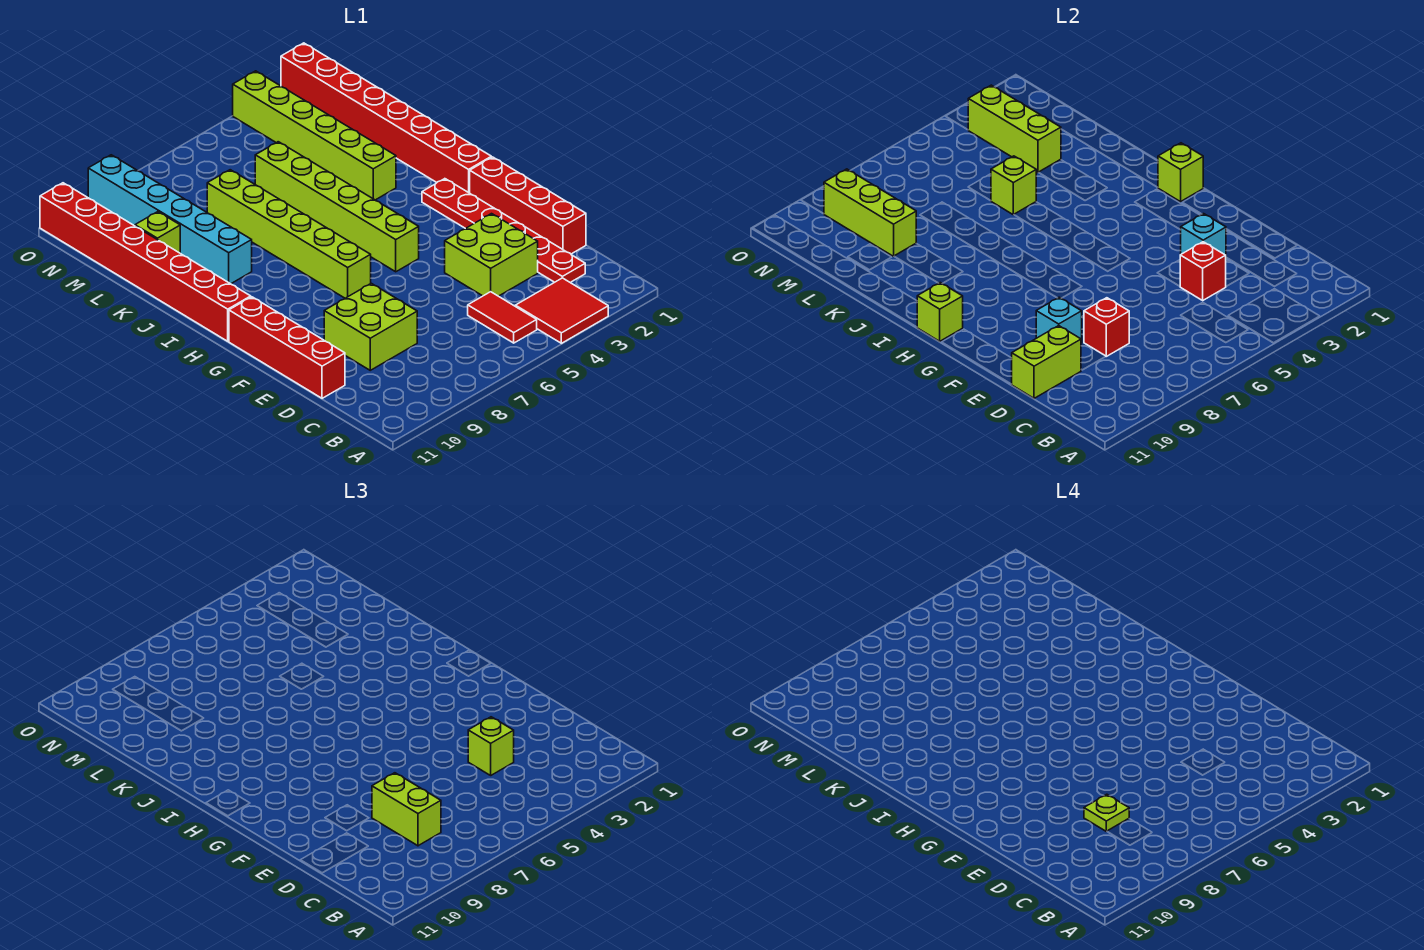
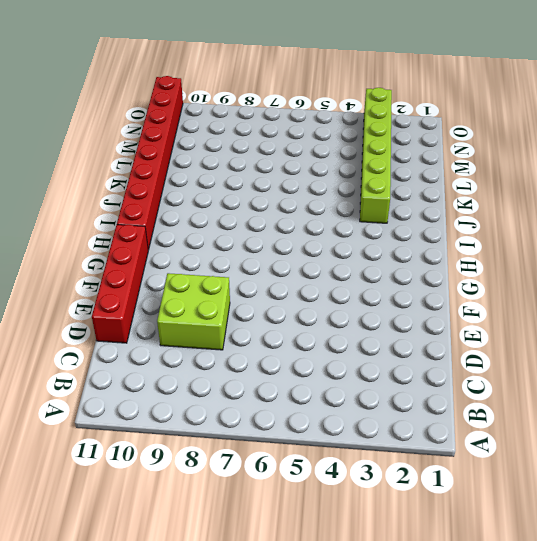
none -> red 2x2 tile [515,278,608,343]
none -> red 1x2 tile [468,292,537,343]
none -> red 1x6 plate [422,179,585,283]

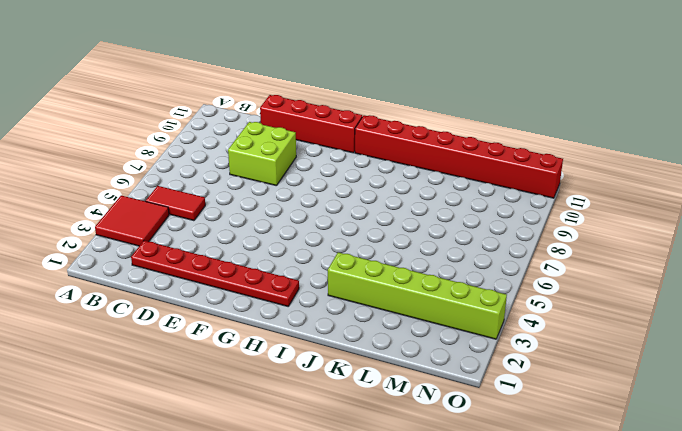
none -> red 1x4 brick [470,157,586,254]
none -> lime 2x2 brick [445,214,538,296]
none -> lime 1x6 brick [255,142,419,272]

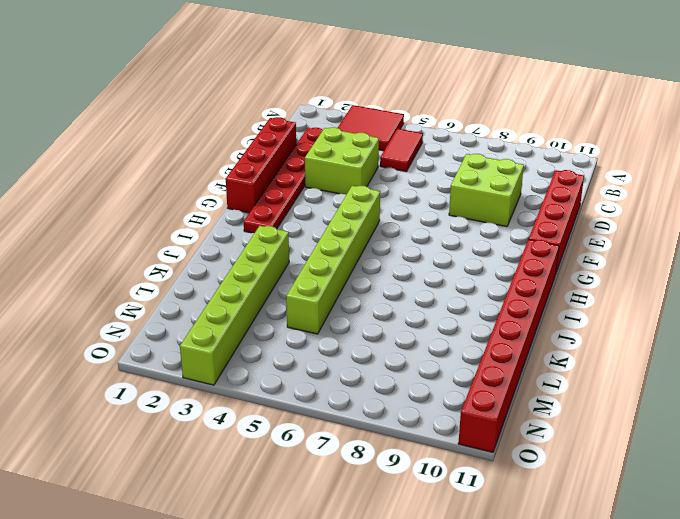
none -> lime 1x6 brick [207,170,371,298]
none -> red 1x8 brick [281,43,491,193]
none -> cyan 1x6 brick [88,155,252,284]

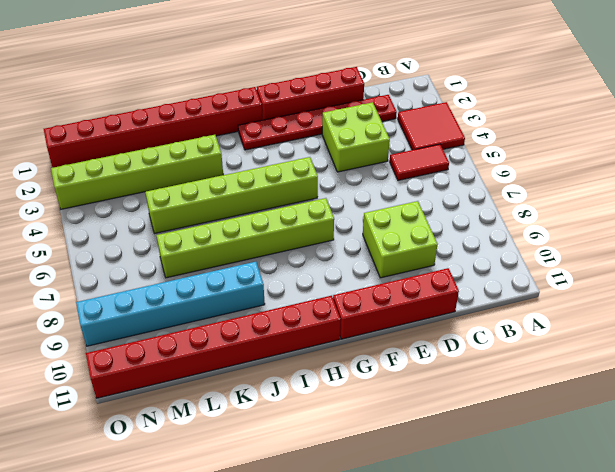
none -> lime 1x1 brick [135,212,180,253]
none -> red 1x1 brick [1180,242,1226,300]
none -> red 1x1 brick [1084,298,1129,356]

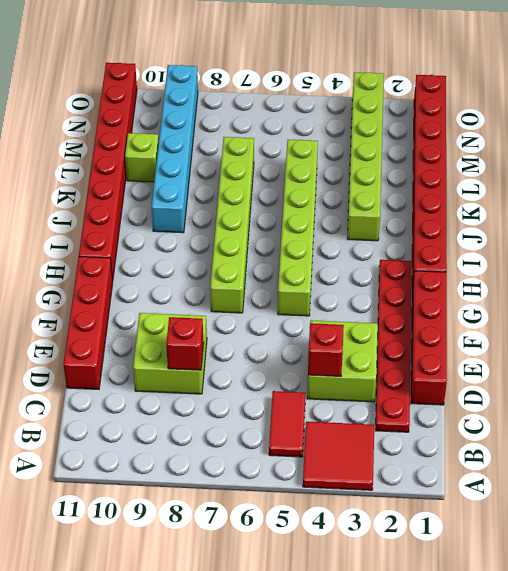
none -> lime 1x2 brick [1012,326,1081,398]
none -> cyan 1x1 brick [1181,214,1226,255]
none -> cyan 1x1 brick [1036,297,1082,343]

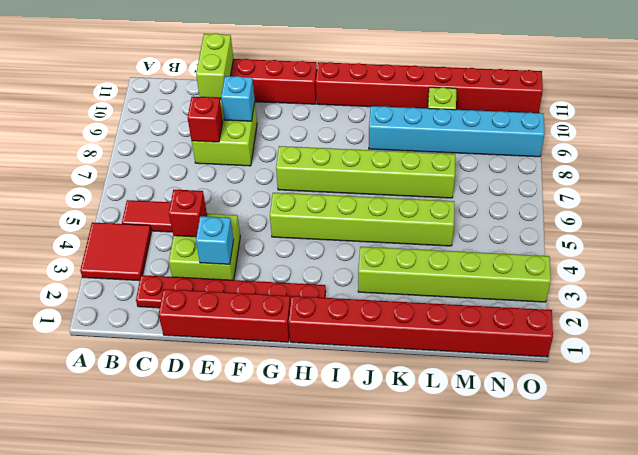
none -> lime 1x1 brick [1158,143,1203,202]
none -> lime 1x1 brick [917,283,963,341]
none -> lime 1x1 brick [991,156,1036,215]

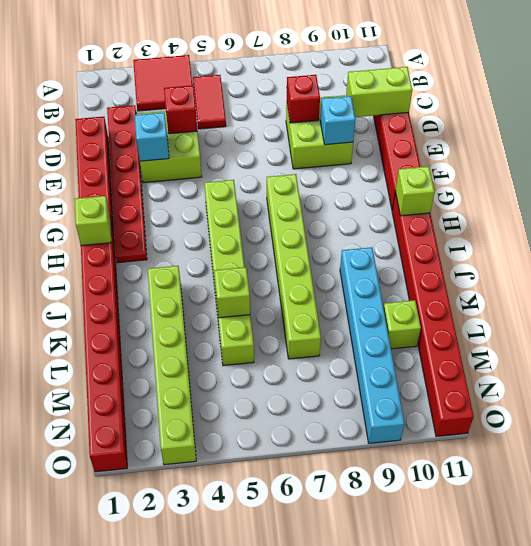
none -> lime 1x3 brick [968,85,1061,172]
none -> lime 1x3 brick [824,169,916,256]
none -> lime 1x2 brick [372,773,441,846]

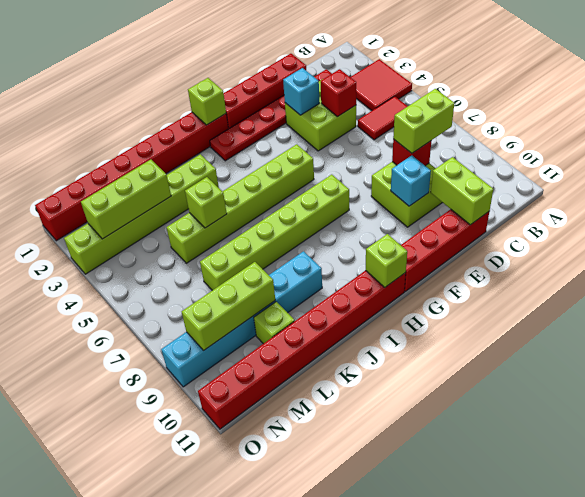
none -> lime 1x1 brick [468,717,514,775]
none -> lime 1x1 plate [1084,794,1129,831]

